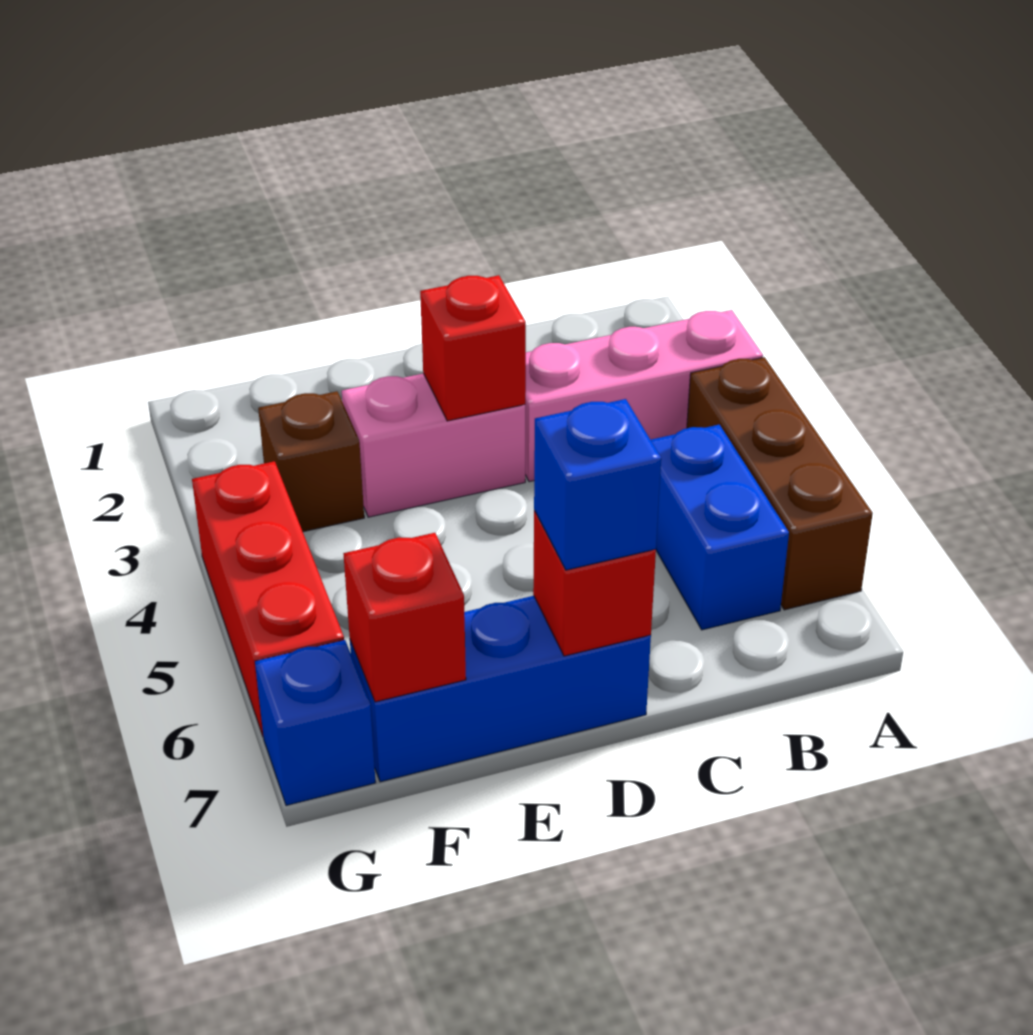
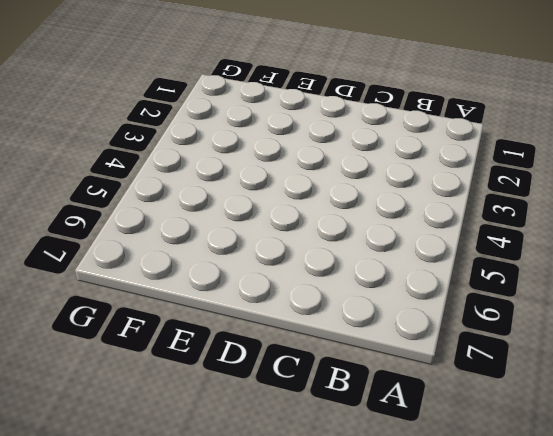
none -> pink 1x3 brick [525,310,763,482]
none -> brown 1x3 brick [687,357,873,610]
none -> blue 1x2 brick [651,425,789,630]

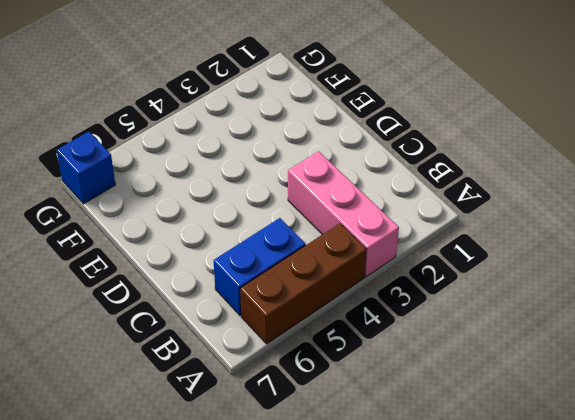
none -> pink 1x2 brick [342,374,525,517]
none -> blue 1x3 brick [350,596,651,782]
none -> brown 1x1 brick [258,391,364,532]

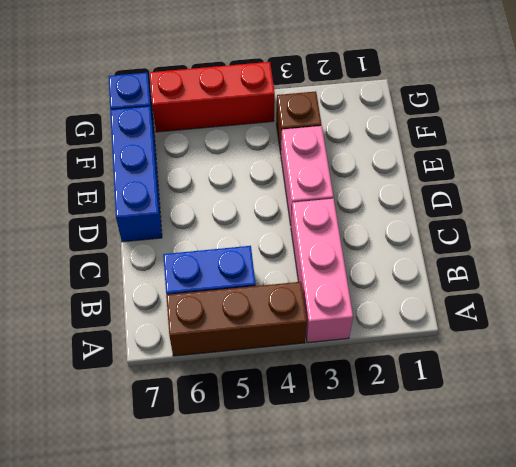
none -> red 1x1 brick [420,275,526,421]
none -> red 1x1 brick [533,511,656,656]
none -> red 1x1 brick [343,533,466,702]

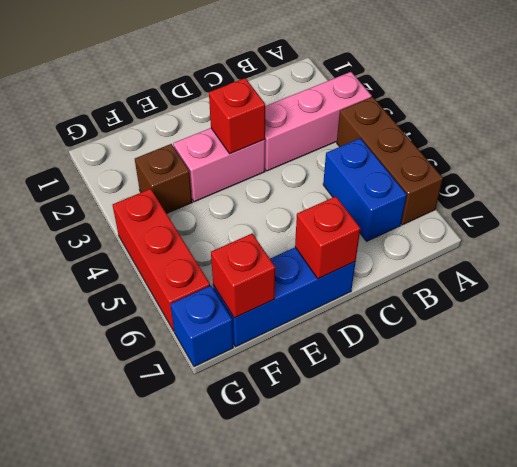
none -> blue 1x1 brick [534,399,661,570]

